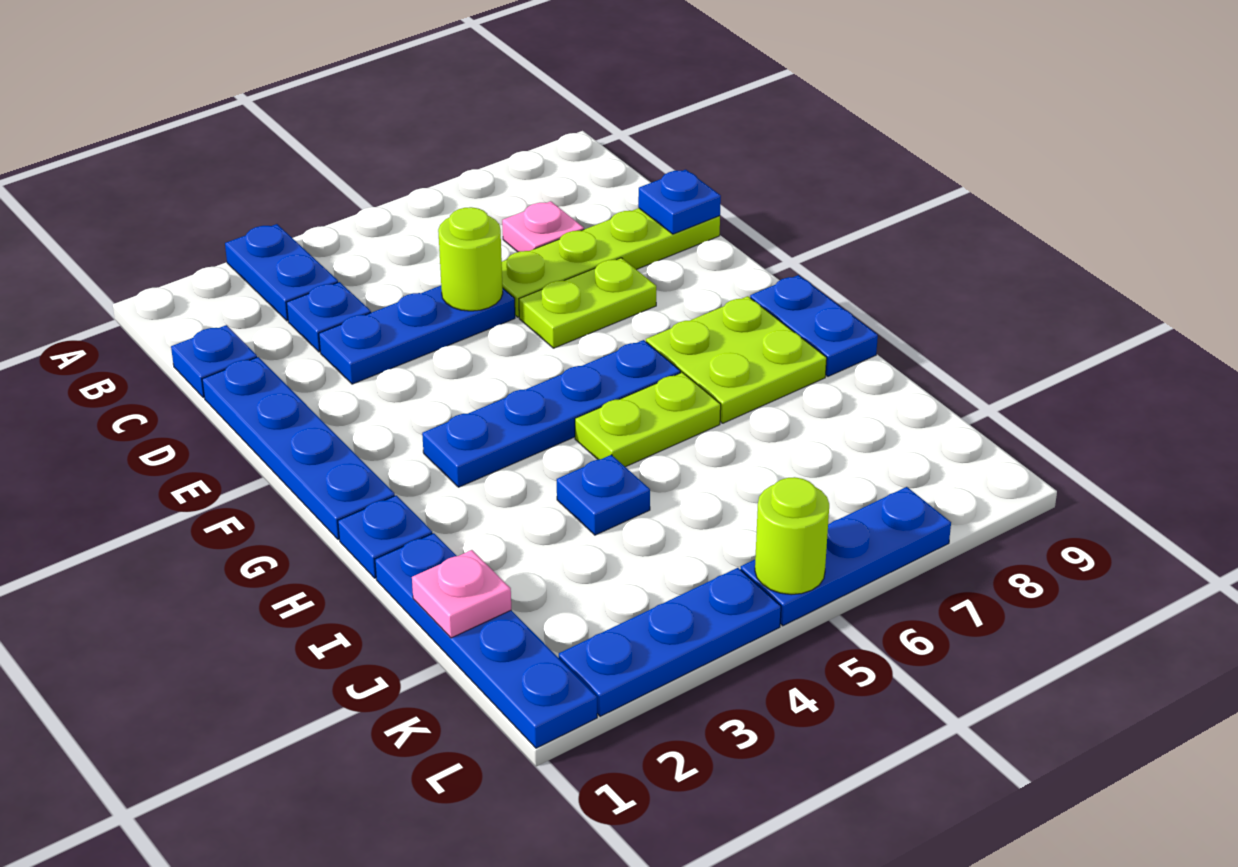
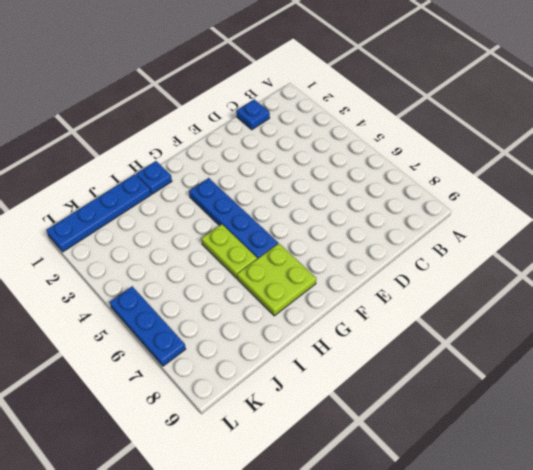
none -> blue 1x2 plate [225,224,338,321]
none -> blue 1x1 plate [286,282,371,352]
none -> pink 1x1 plate [502,201,584,252]

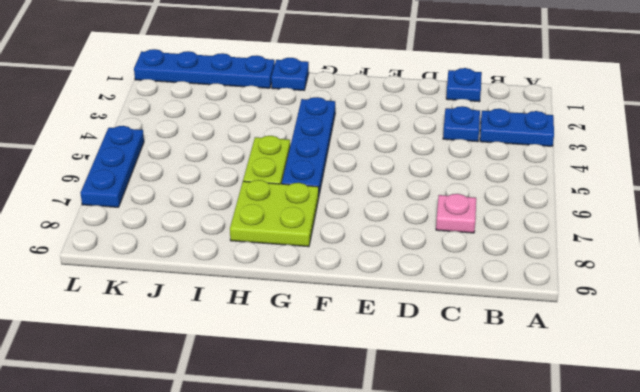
none -> blue 1x4 plate [202,357,395,540]
none -> blue 1x3 plate [319,286,515,384]
none -> lime 1x4 plate [502,208,720,317]

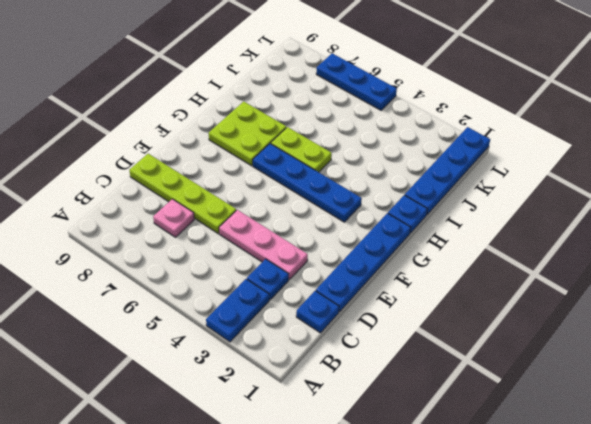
pink 1x3 plate [219,210,308,280] -> blue 1x3 plate [319,286,515,384]
none -> lime 1x2 plate [519,258,656,348]
none -> blue 1x2 plate [750,275,878,376]
none -> blue 1x1 plate [557,455,650,535]

